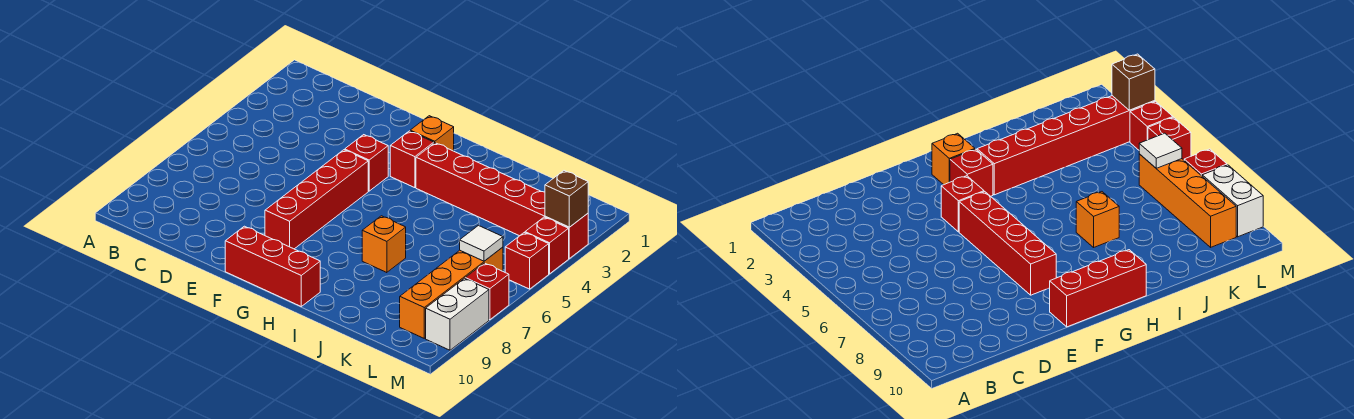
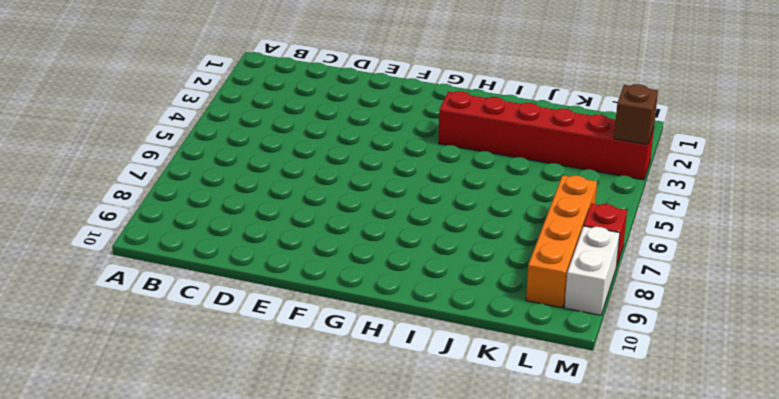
none -> red 1x1 brick [345,135,388,191]
none -> red 1x4 brick [265,150,368,249]
none -> red 1x3 brick [225,226,320,306]

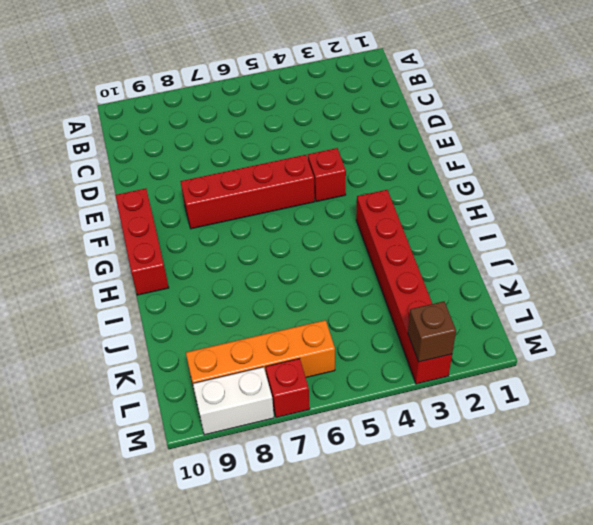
none -> orange 1x1 brick [410,116,454,151]
none -> red 1x1 brick [390,131,434,188]
none -> orange 1x1 brick [362,216,406,273]

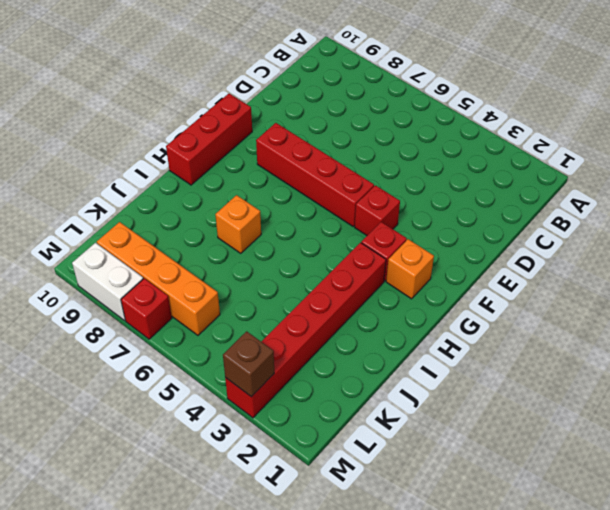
none -> red 1x1 brick [525,217,569,274]
none -> red 1x1 brick [505,233,549,289]
none -> white 1x1 tile [460,226,503,261]

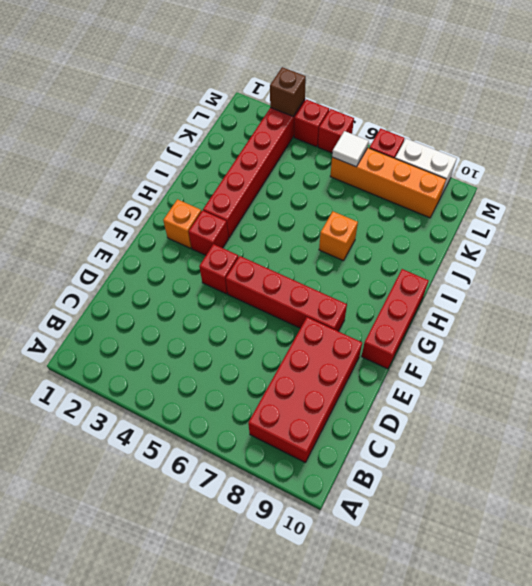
red 2x4 brick [248,317,362,463] -> none

